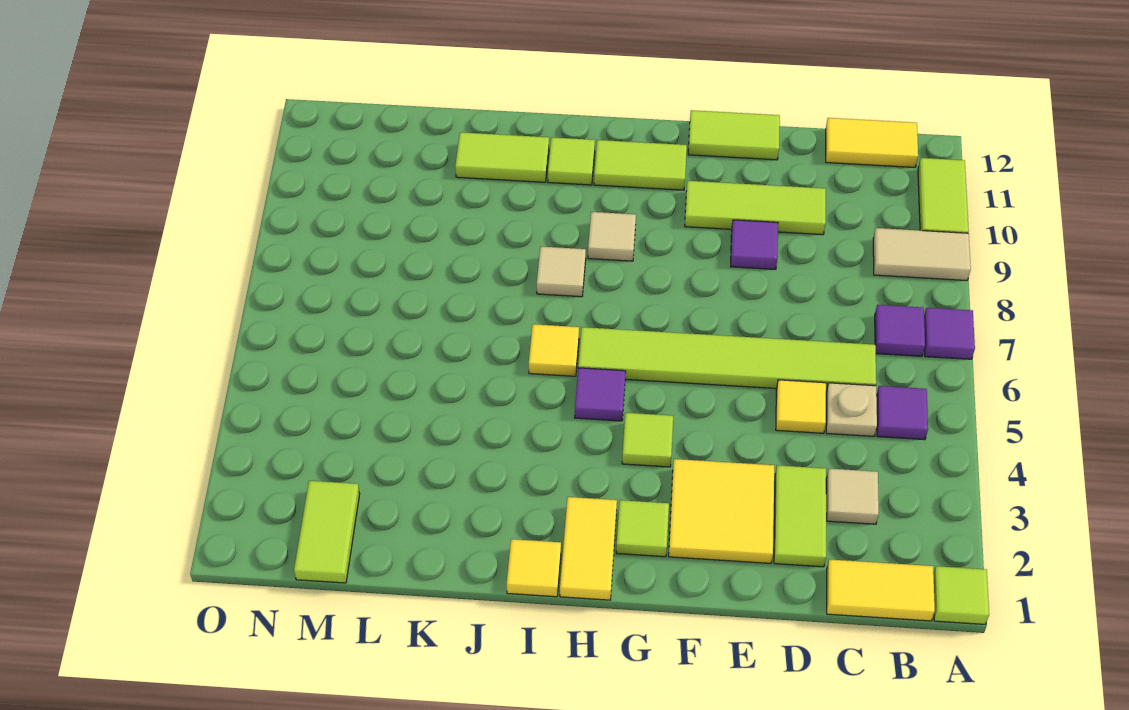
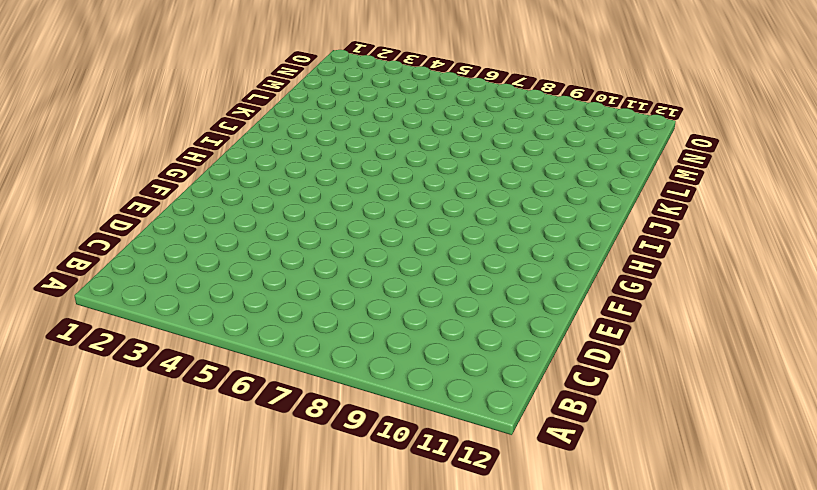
none -> lime 1x1 tile [933,566,989,624]
none -> purple 1x1 tile [924,308,975,359]
none -> tan 1x2 tile [873,228,971,281]

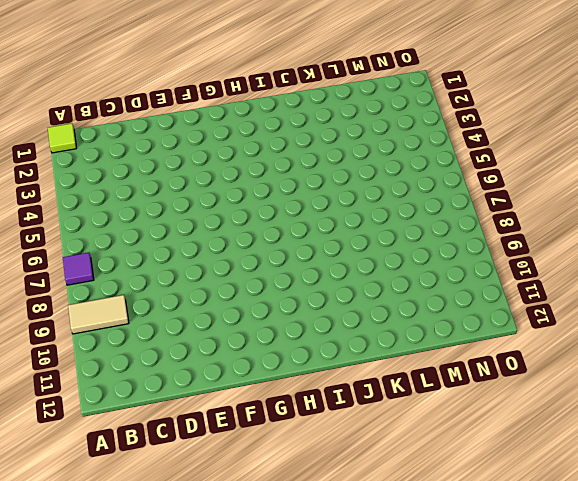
none -> lime 1x2 tile [918,158,969,233]
none -> yellow 1x2 tile [827,559,935,621]
none -> purple 1x1 tile [876,386,928,440]

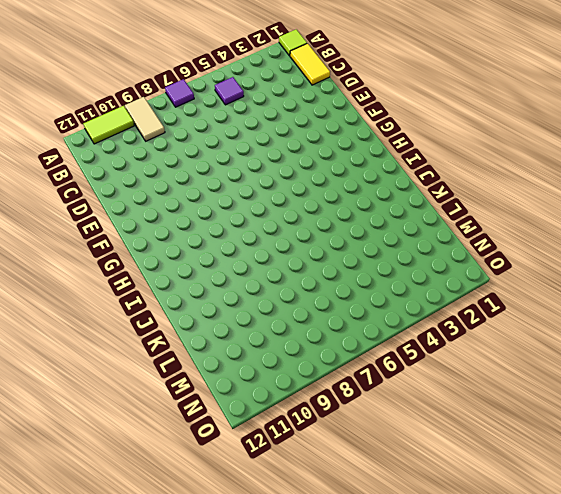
none -> purple 1x1 tile [875,305,925,356]
none -> yellow 1x2 tile [826,118,918,167]
none -> tan 1x1 tile [826,469,879,524]

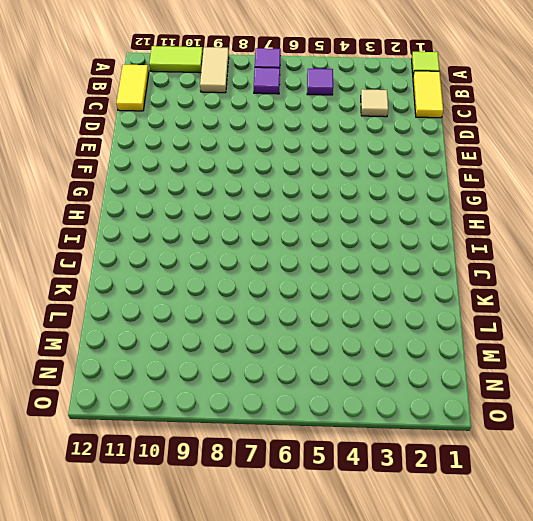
none -> tan 1x1 plate [826,383,877,436]
none -> lime 1x6 tile [578,327,876,392]
none -> lime 1x2 tile [774,465,826,567]

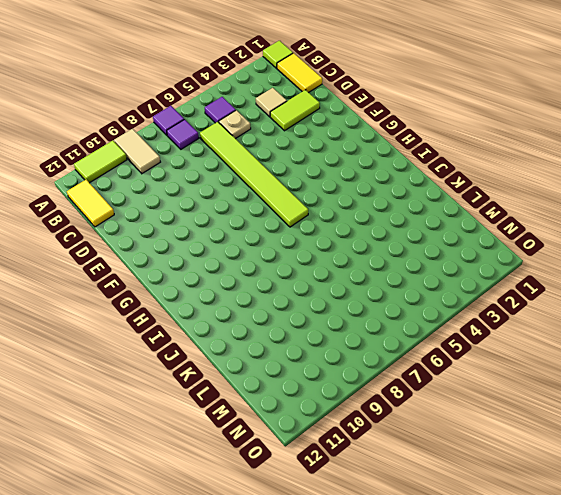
none -> yellow 1x1 tile [776,380,826,433]
none -> lime 1x3 tile [685,181,826,235]
none -> yellow 2x2 tile [669,459,774,563]

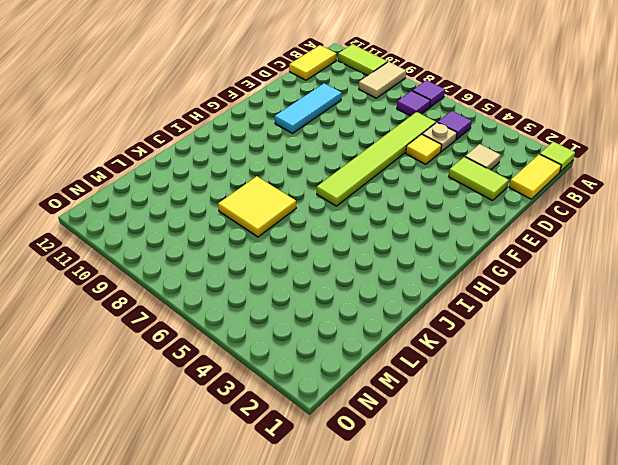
cyan 1x3 tile [275,83,342,133] -> lime 1x3 tile [685,181,826,235]
yellow 2x2 tile [218,176,296,237] -> yellow 2x2 tile moved to [669,459,774,563]
none -> purple 1x1 tile [731,220,778,269]
none -> lime 1x2 tile [688,110,780,160]
none -> lime 1x1 tile [616,500,669,557]

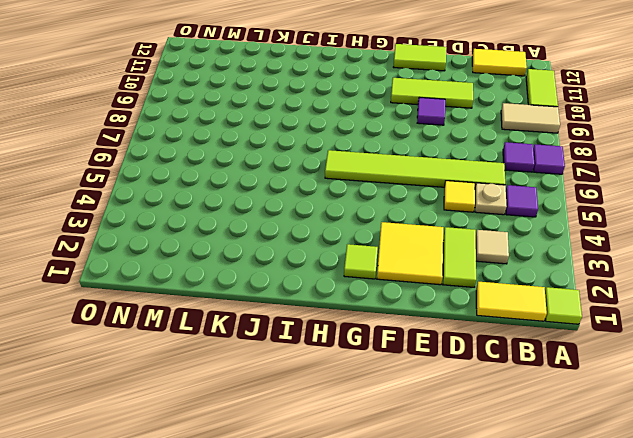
none -> lime 1x1 tile [622,413,673,467]
none -> lime 1x2 tile [594,140,687,190]
none -> yellow 1x2 tile [560,497,617,600]

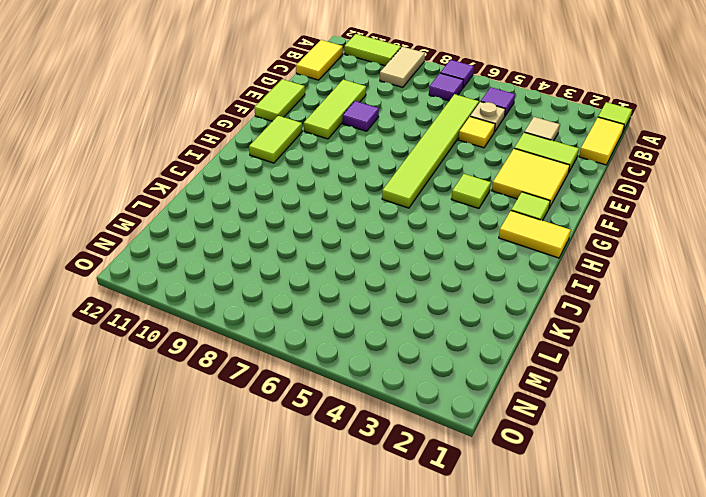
none -> purple 1x1 tile [575,368,626,421]
none -> tan 1x1 tile [588,212,636,261]
none -> yellow 1x1 tile [507,539,561,597]

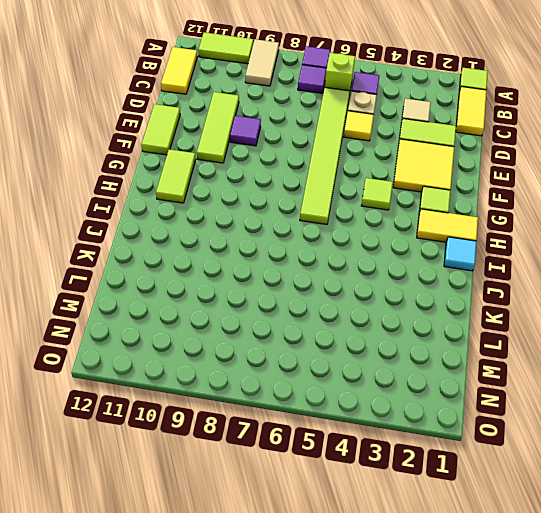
lime 1x1 brick [325,53,355,91] -> none
cyan 1x1 tile [444,237,476,271] -> yellow 1x1 tile [507,539,561,597]
none -> purple 1x1 tile [575,368,626,421]
none -> tan 1x1 tile [588,212,636,261]
none -> yellow 1x1 tile [529,324,579,376]

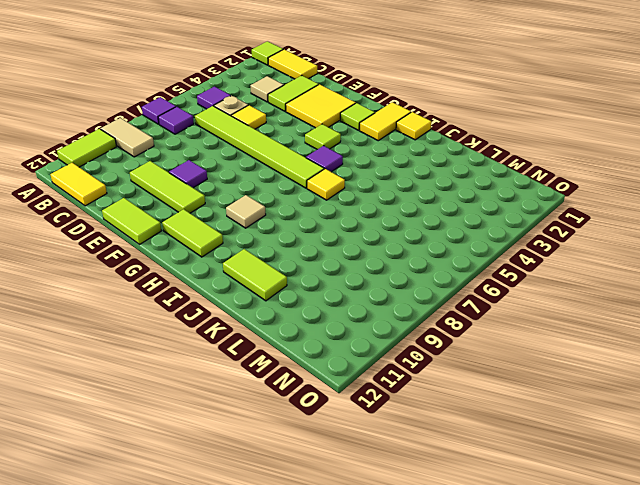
none -> tan 1x1 tile [537,247,586,297]
none -> lime 1x1 tile [548,137,595,185]
none -> lime 1x2 tile [294,481,360,583]

